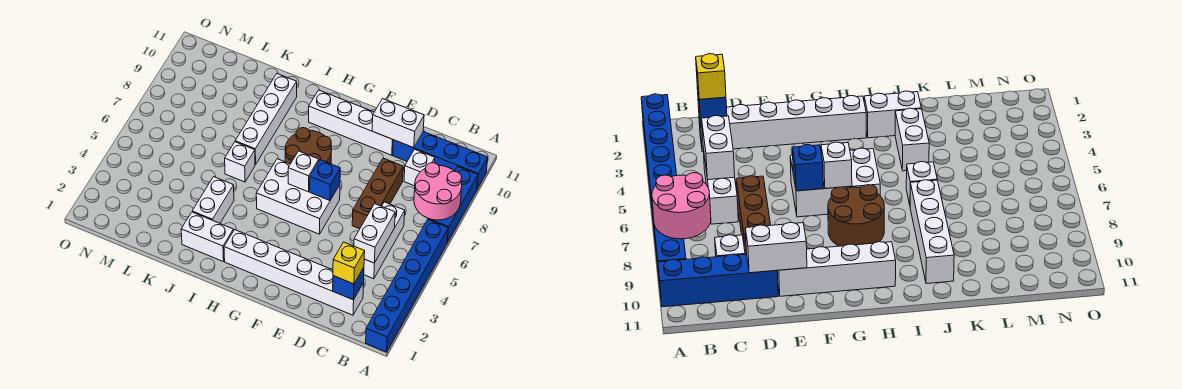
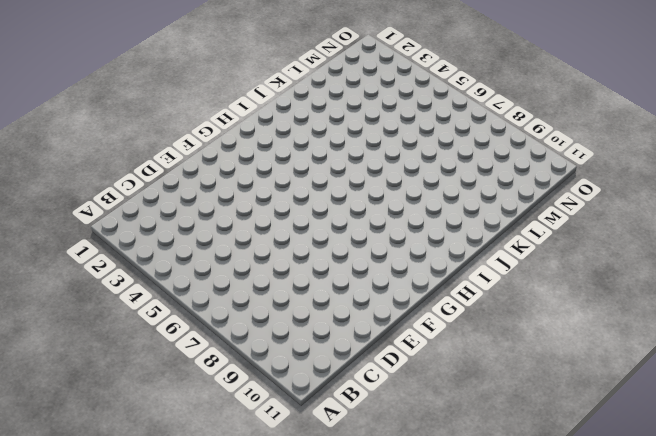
none -> blue 1x6 brick [366,219,448,352]
none -> blue 1x3 brick [428,166,478,242]
none -> blue 1x4 brick [393,132,488,189]

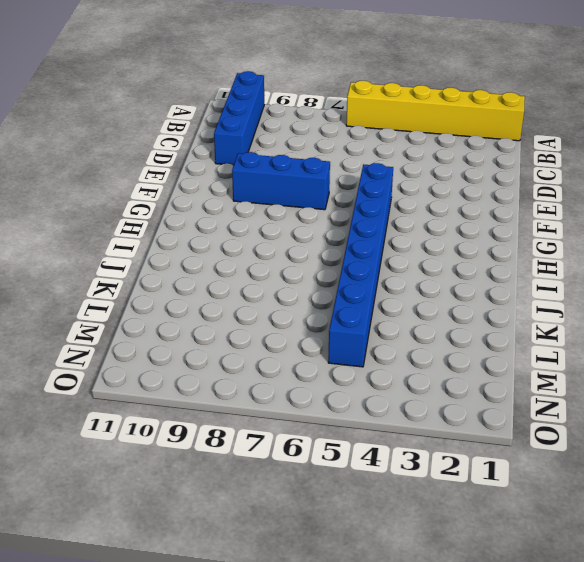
yellow 1x6 brick [346,81,525,141] -> blue 1x6 brick [366,219,448,352]
blue 1x8 brick [328,163,393,367] -> white 2x3 brick [256,159,340,234]
blue 1x3 brick [232,152,330,210] -> blue 1x3 brick moved to [428,166,478,242]
none -> white 1x6 brick [224,230,364,315]
none -> white 1x3 brick [364,202,405,279]
none -> white 1x1 brick [404,149,435,186]

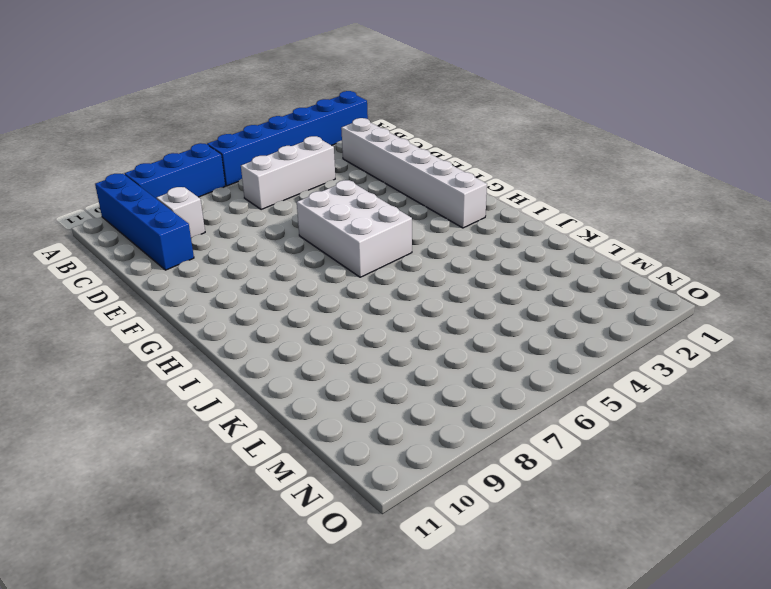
none -> brown 1x3 brick [352,158,403,229]
none -> white 1x4 brick [309,90,393,155]
none -> brown 2x2 round brick [285,128,332,164]

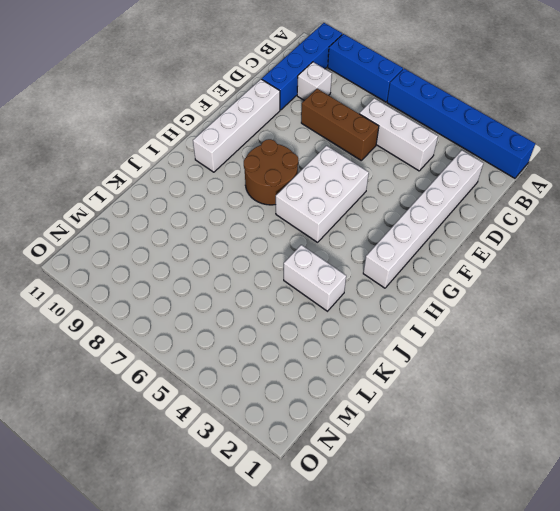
none -> white 1x2 brick [181,212,233,262]
none -> white 1x1 brick [225,142,255,182]
none -> white 1x4 brick [235,74,297,165]

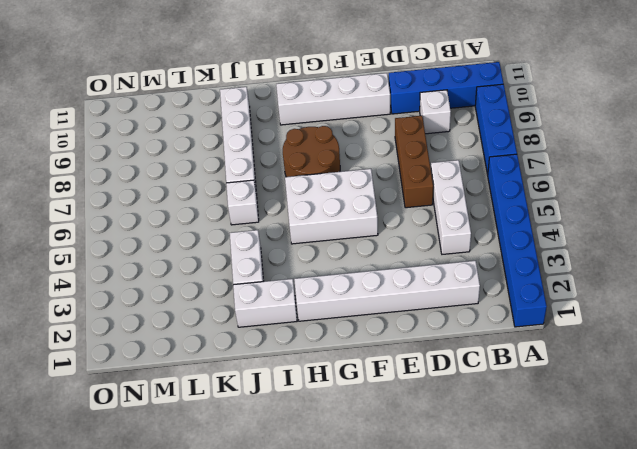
none -> pink 2x2 round brick [414,163,462,220]
none -> blue 1x1 brick [333,267,364,300]
none -> white 1x2 brick [354,204,395,263]

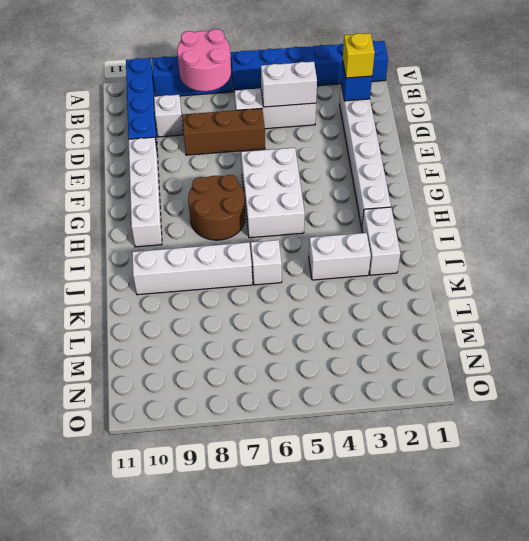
none -> white 1x2 brick [372,99,424,148]
none -> blue 1x1 brick [310,160,340,200]
none -> white 1x1 brick [288,151,319,192]

